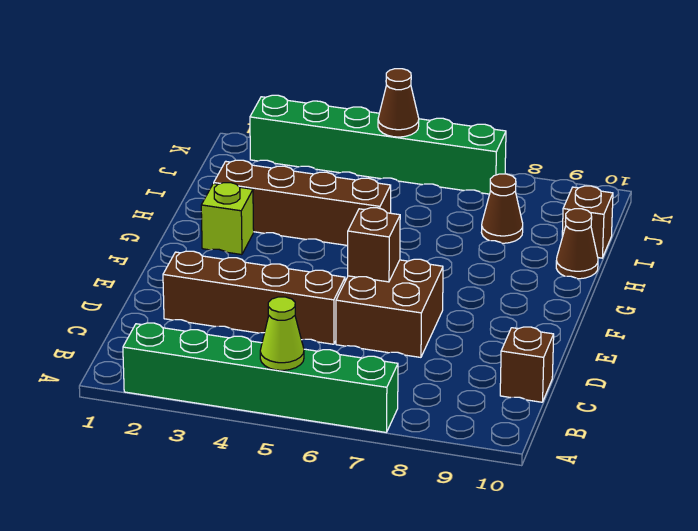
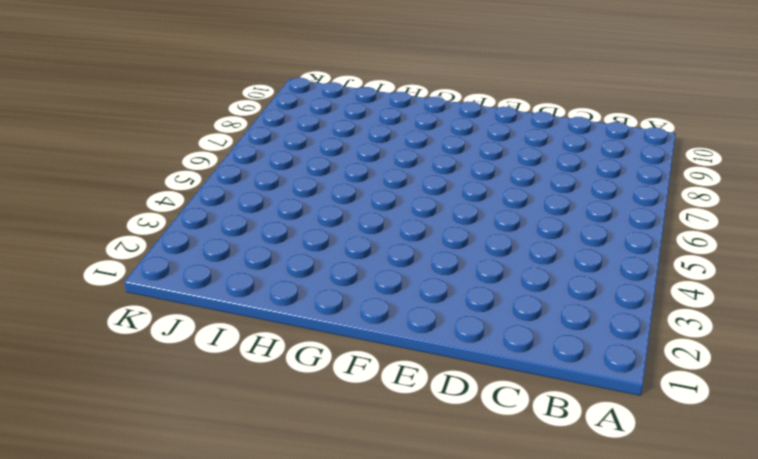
none -> green 1x6 brick [123,323,398,432]
none -> brown 1x1 brick [500,327,554,402]
none -> brown 1x4 brick [163,251,345,344]

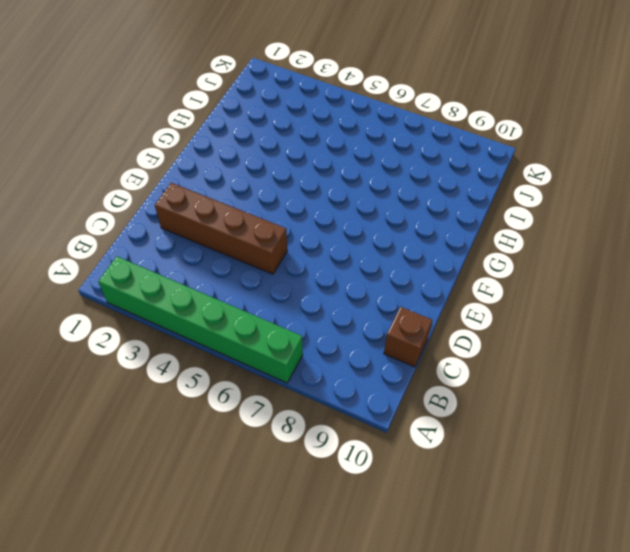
none -> brown 2x2 brick [336,259,443,357]
none -> lime 1x1 brick [201,183,254,255]
none -> brown 1x4 brick [214,160,391,246]

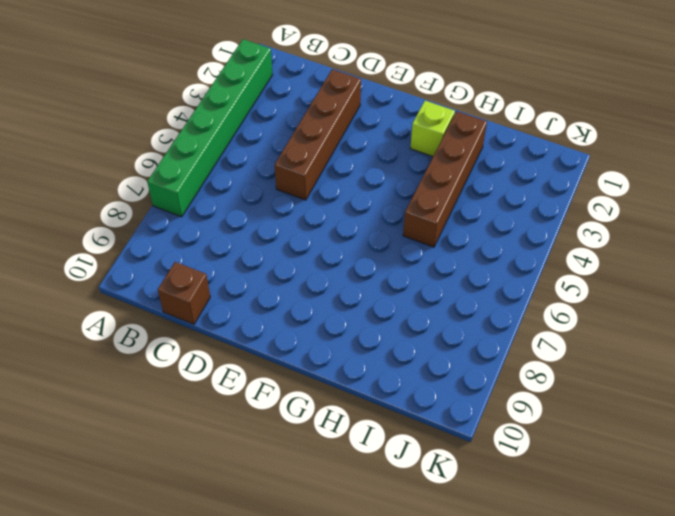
none -> brown 2x2 brick [336,259,443,357]
none -> brown 1x1 cone [556,209,598,279]
none -> brown 1x1 cone [481,174,523,243]

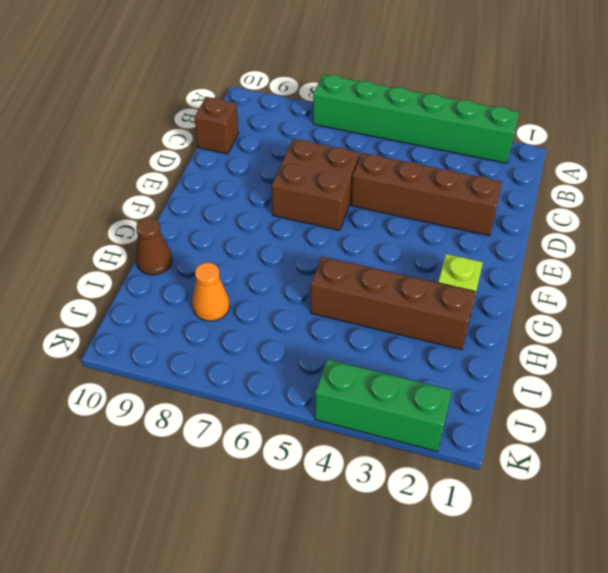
orange 1x1 cone [192,263,230,321] -> brown 1x1 cone [481,174,523,243]
green 1x3 brick [315,359,452,452] -> green 1x6 brick [250,95,506,194]
none -> brown 1x1 brick [562,186,613,258]
none -> lime 1x1 cone [260,297,304,370]
none -> brown 1x1 brick [348,208,400,282]

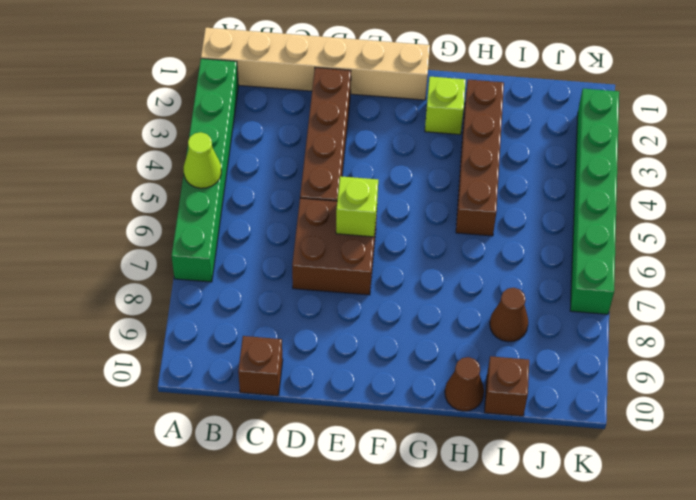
tan 1x6 brick [201,28,430,100] -> none
lime 1x1 brick [336,176,378,237] -> brown 1x1 brick [348,208,400,282]
none -> brown 1x1 cone [378,69,419,137]

